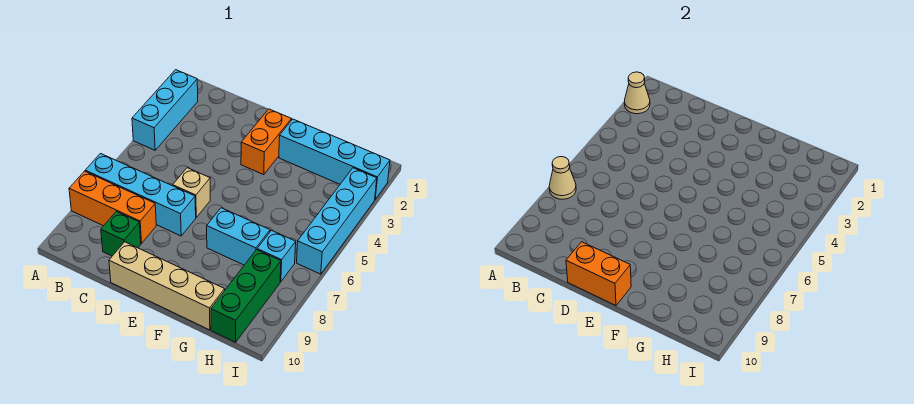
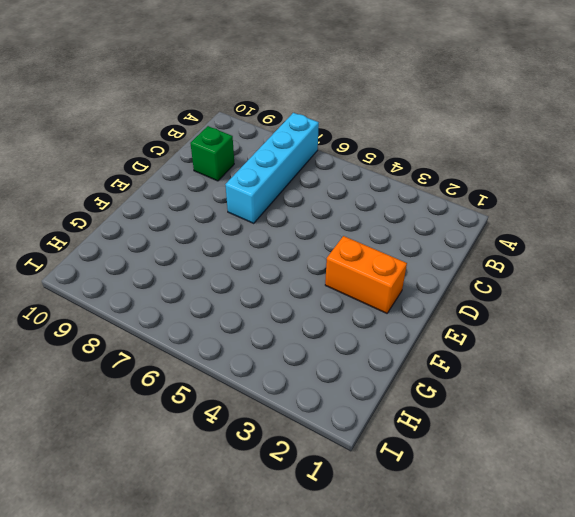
none -> cyan 1x3 brick [132,70,198,150]
none -> orange 1x3 brick [69,171,156,243]
none -> tan 1x1 brick [173,168,210,217]

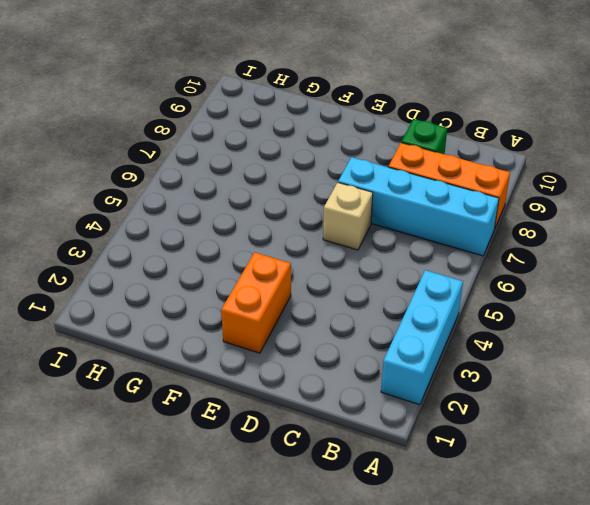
none -> tan 1x4 brick [109,242,225,330]
none -> cyan 1x4 brick [279,119,390,199]
none -> cyan 1x2 brick [207,208,270,265]

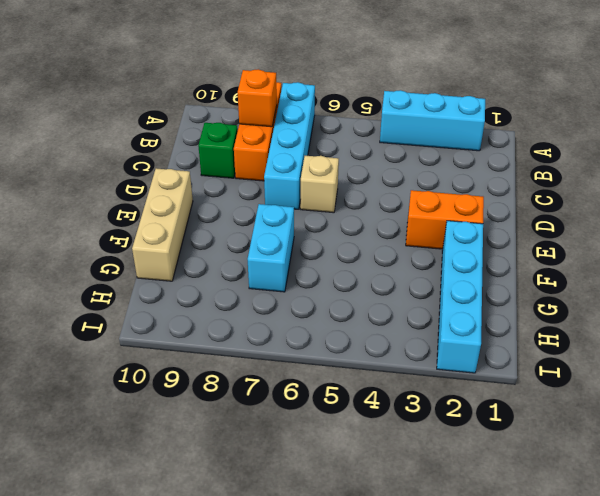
orange 1x1 brick [238,69,277,127] -> none
tan 1x3 brick [132,168,193,281] -> tan 1x4 brick [109,242,225,330]
none -> cyan 1x1 brick [257,230,296,282]
none -> green 1x3 brick [211,250,281,342]
none -> cyan 1x4 brick [297,168,377,274]

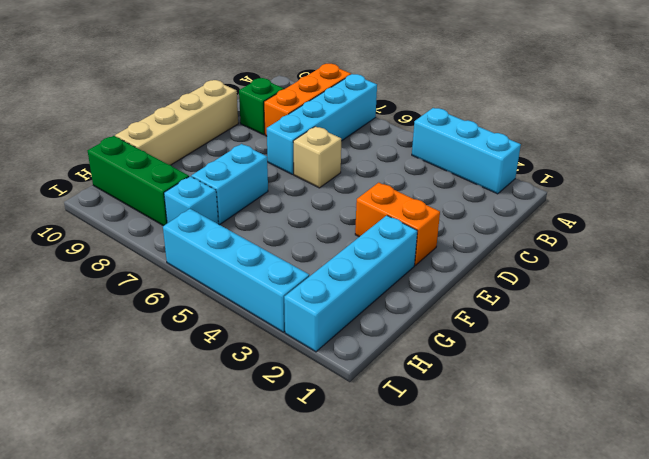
none -> tan 1x1 cone [624,72,650,114]
none -> tan 1x1 cone [549,157,576,199]
none -> orange 1x2 brick [566,242,631,305]

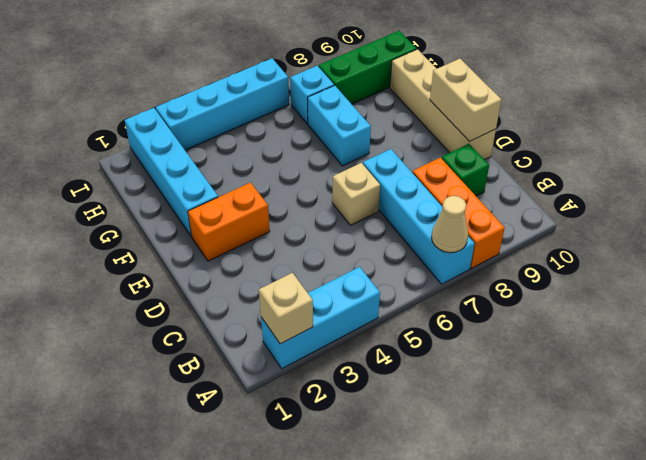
tan 1x1 brick [259,273,313,344] -> tan 1x1 cone [624,72,650,114]
tan 1x2 brick [430,59,501,142] -> orange 1x2 brick [566,242,631,305]

